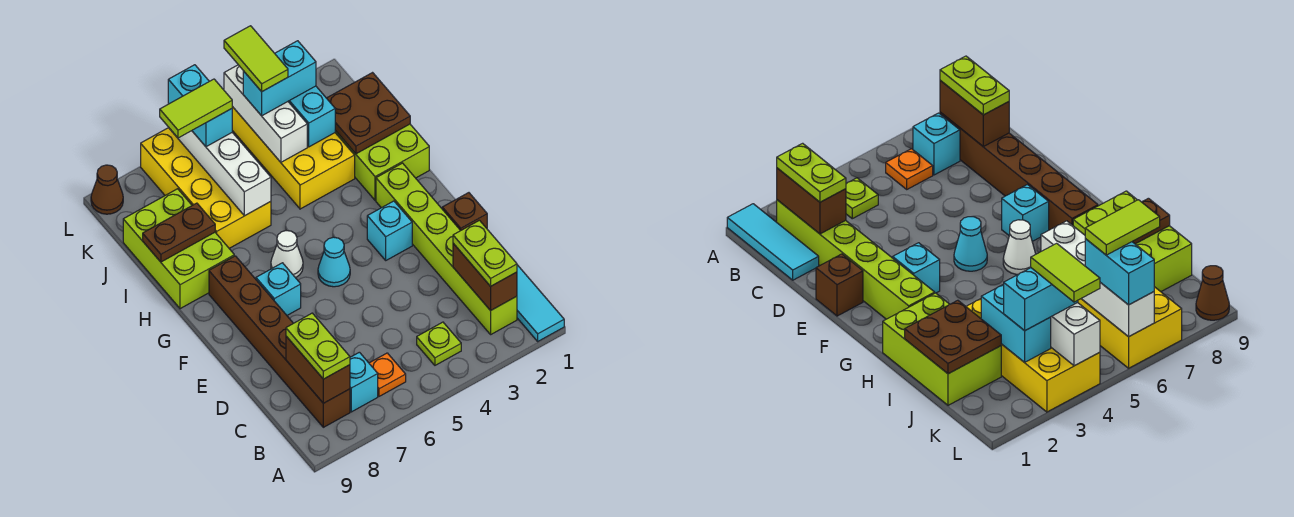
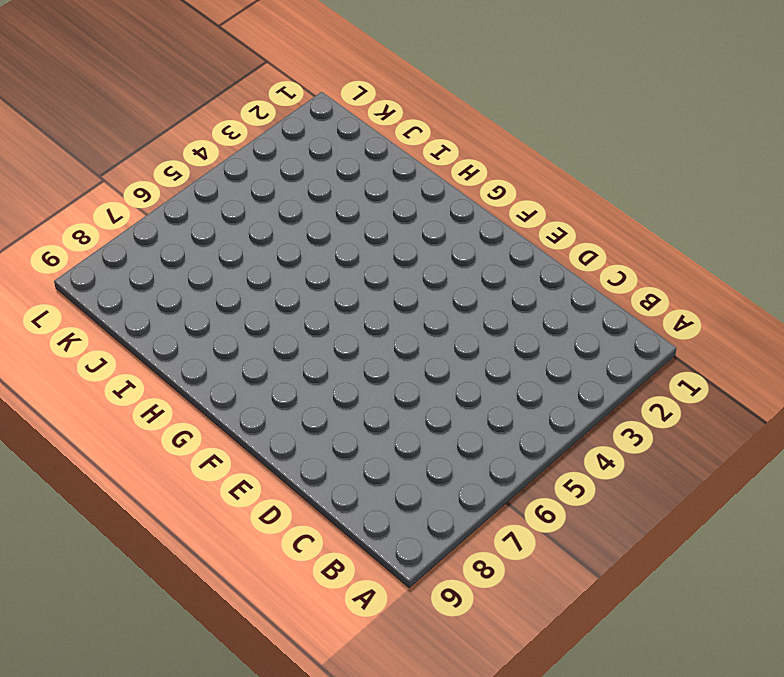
none -> cyan 1x3 tile [517,265,564,341]
none -> lime 1x6 brick [376,163,517,334]
none -> lime 1x1 plate [417,322,461,365]

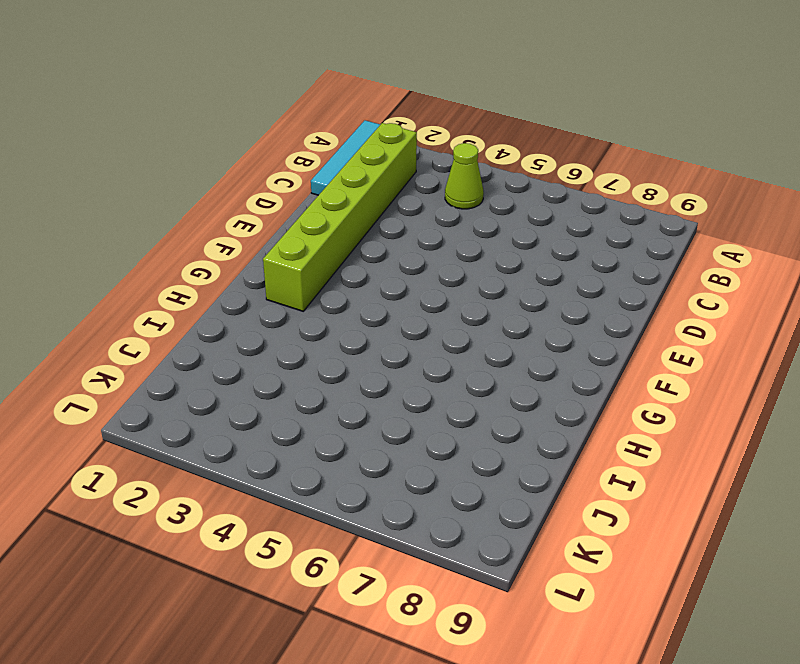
lime 1x1 cone [445,143,484,209] -> lime 1x1 plate [417,322,461,365]
none -> orange 1x1 plate [369,353,406,396]
none -> cyan 1x1 brick [350,352,378,412]
none -> brown 1x6 brick [209,256,350,427]

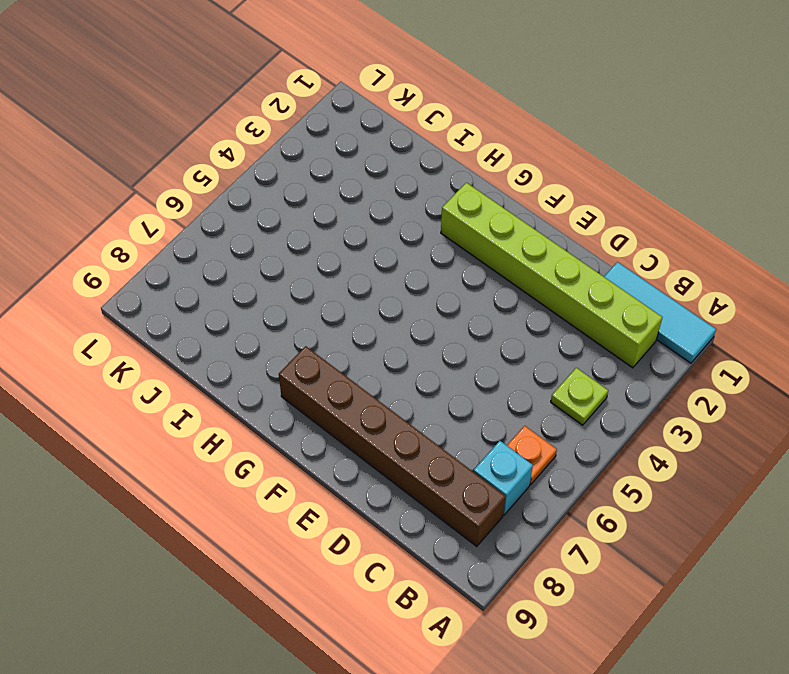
none -> brown 1x1 brick [442,193,487,230]
none -> cyan 1x1 brick [367,201,412,260]
none -> cyan 1x1 cone [318,237,350,287]

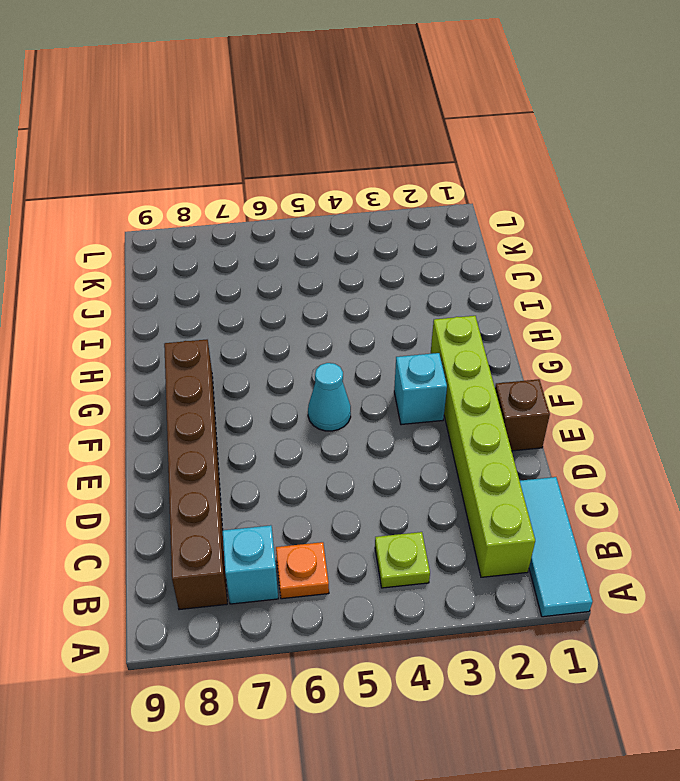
none -> cyan 1x1 brick [256,263,301,315]
none -> white 1x1 cone [271,231,303,278]
none -> lime 2x3 brick [335,124,429,200]

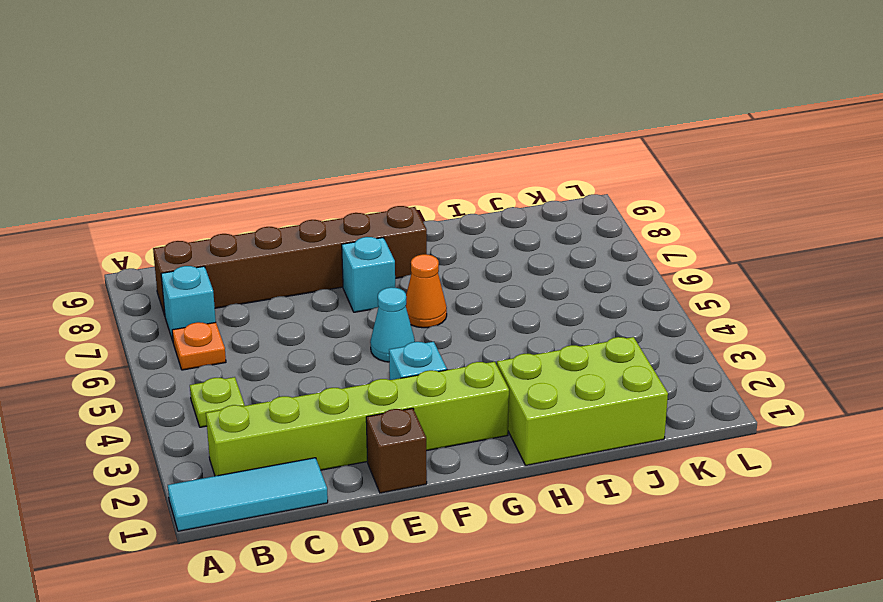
orange 1x1 cone [406,254,447,328] -> white 1x1 cone [271,231,303,278]
none -> lime 2x3 brick [123,189,234,309]
none -> yellow 2x4 brick [232,107,355,209]
none -> yellow 2x4 brick [141,128,271,248]

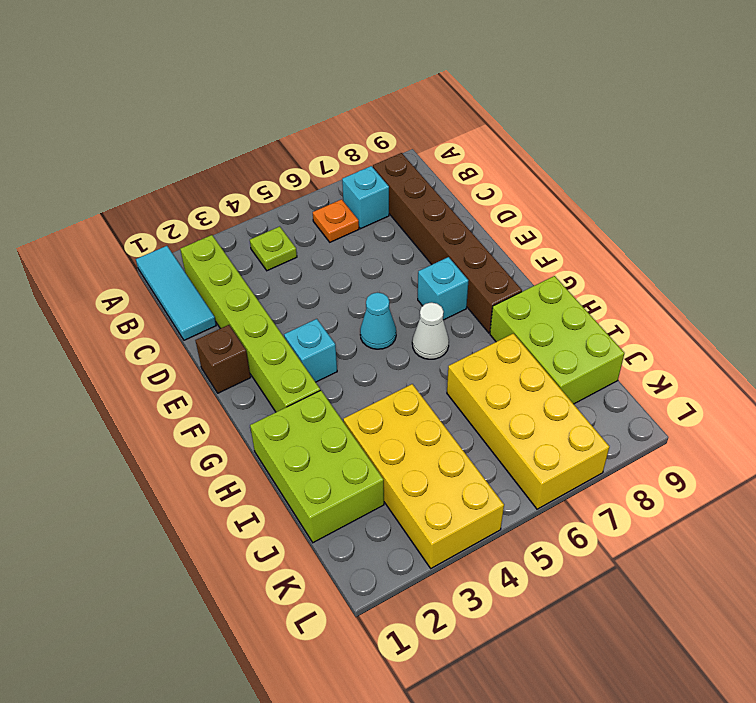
none -> brown 1x1 cone [91,165,123,214]
none -> brown 1x2 brick [453,243,517,311]
none -> brown 1x2 brick [286,336,350,403]

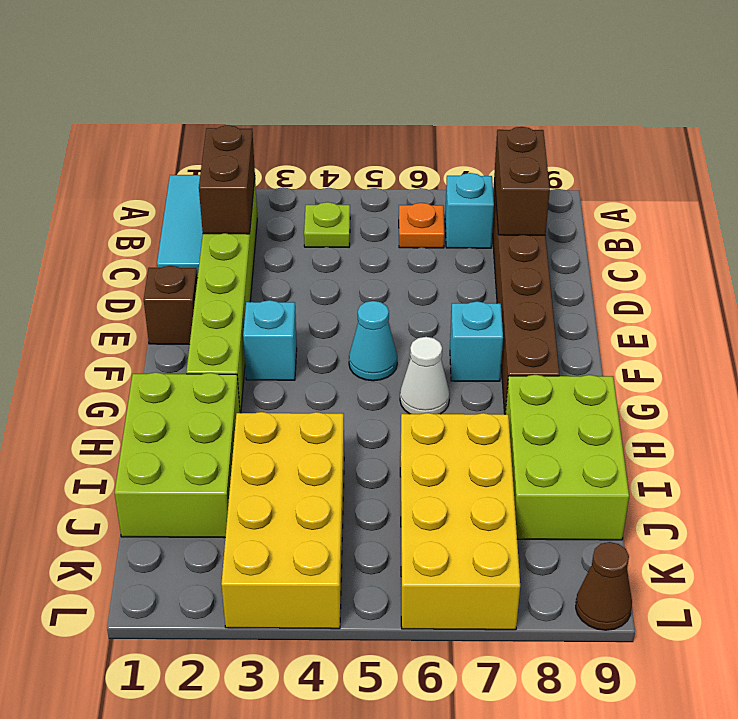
none -> brown 2x2 plate [327,73,410,154]
none -> white 1x4 brick [168,127,271,216]
none -> brown 1x2 plate [143,203,215,262]

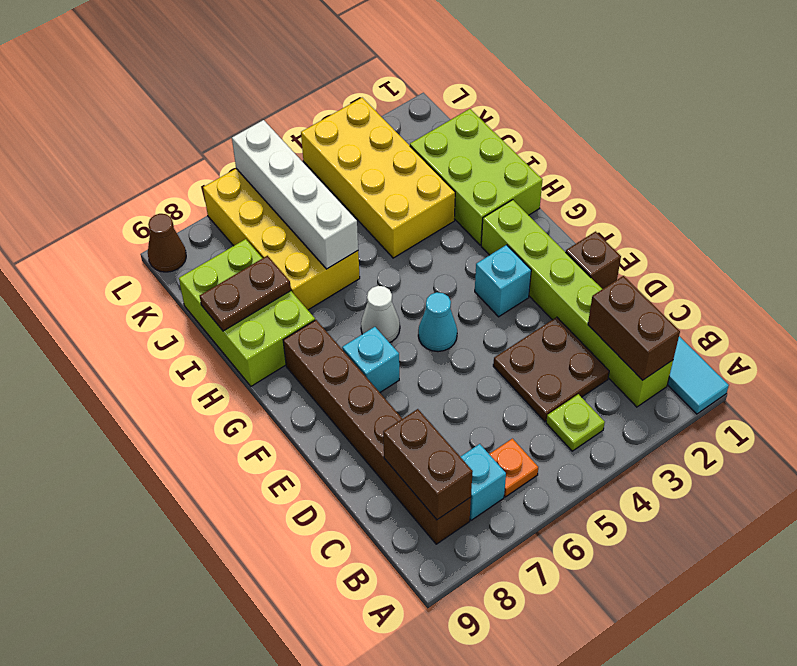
brown 2x2 plate [493,317,609,422] -> brown 2x2 plate moved to [327,73,410,154]
none -> cyan 1x2 brick [288,86,335,147]
none -> white 1x3 brick [224,65,307,162]
none -> lime 1x2 plate [453,220,517,286]

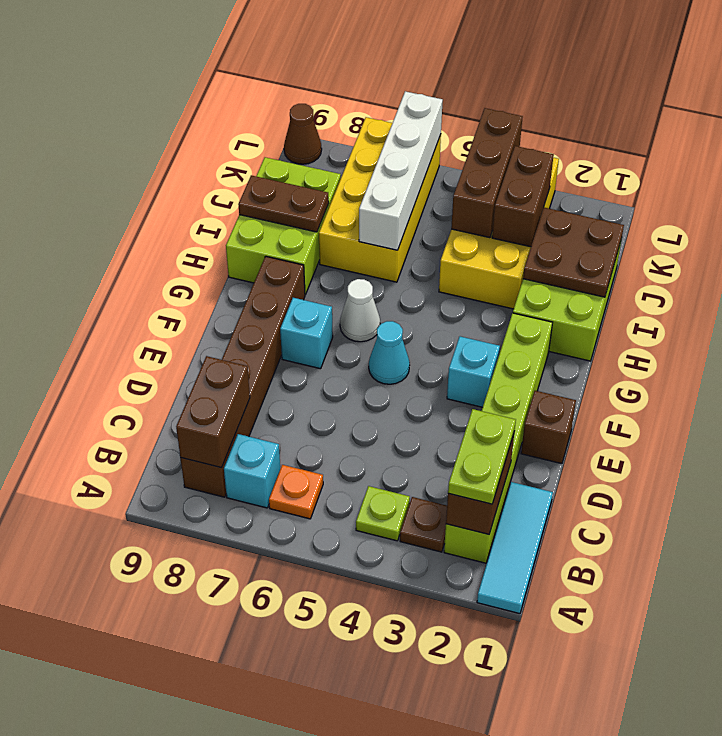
brown 1x1 plate [400,497,447,552] -> none
brown 1x2 brick [492,146,554,247] -> cyan 1x2 brick [288,86,335,147]
brown 1x3 brick [451,108,523,238] -> white 1x3 brick [224,65,307,162]
none -> lime 1x2 plate [286,313,350,379]
none -> cyan 1x2 brick [243,41,316,116]
none -> cyan 1x2 brick [168,65,232,147]

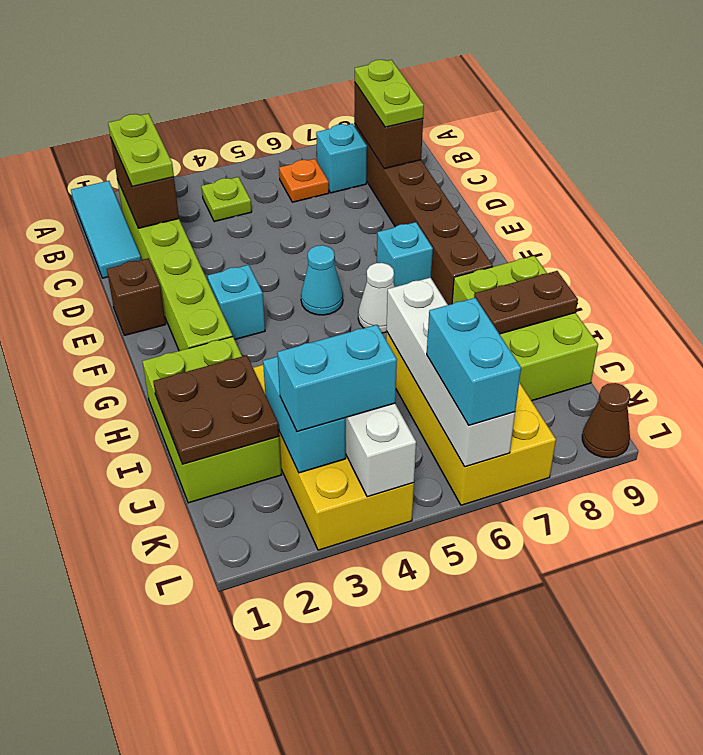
none -> lime 1x2 tile [224,26,288,92]
none -> lime 1x2 tile [160,79,232,138]

